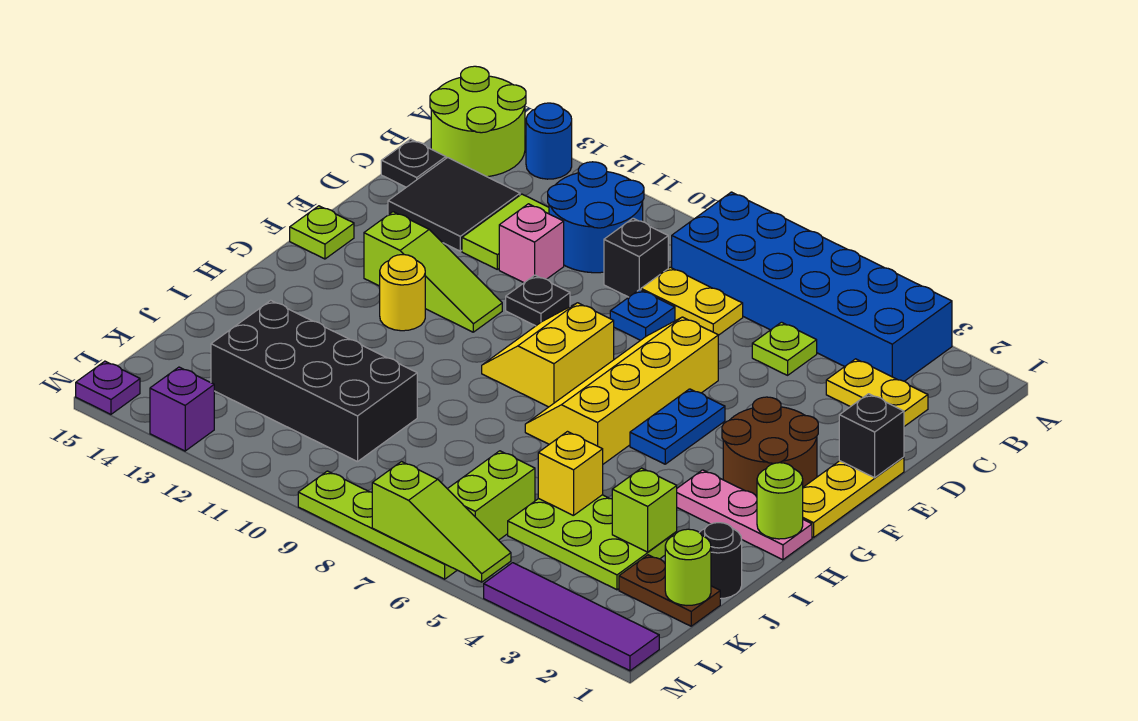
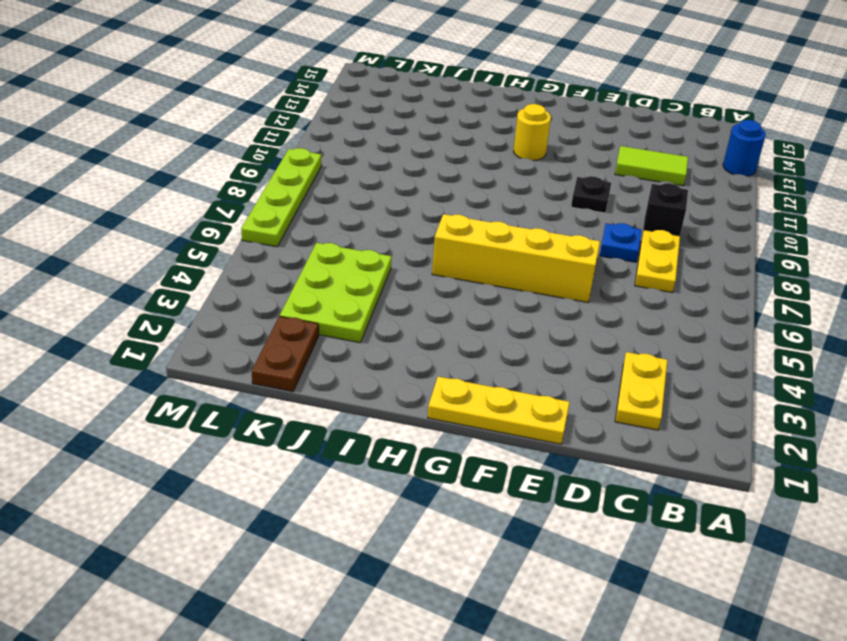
none -> blue 2x6 brick [672,192,952,381]
none -> lime 2x2 round brick [430,66,526,177]
none -> blue 2x2 round brick [548,162,644,273]
none -> lime 1x1 plate [752,322,817,375]

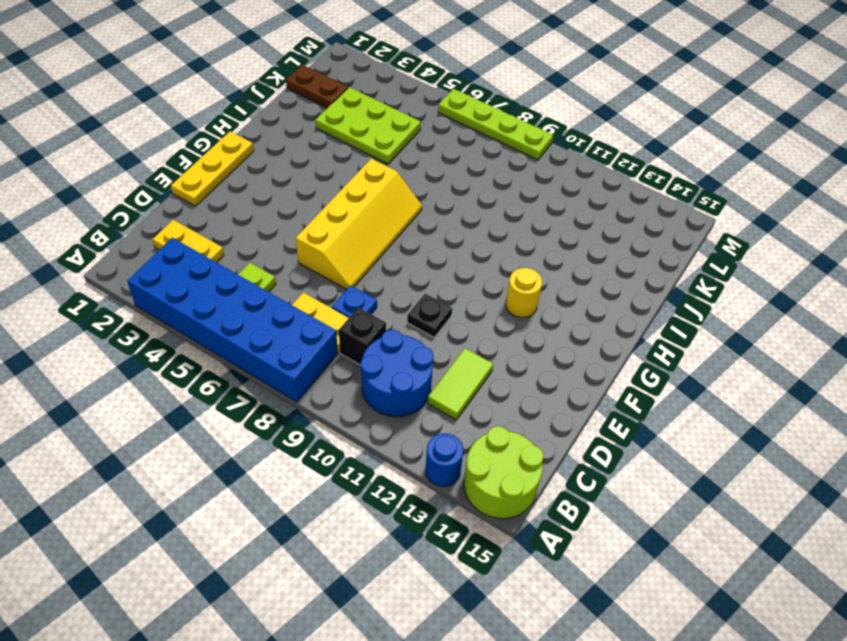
none -> black 2x2 tile [388,158,520,251]
none -> black 1x1 plate [381,139,446,187]
none -> pink 1x1 brick [499,204,564,283]
none -> brown 2x2 round brick [722,397,818,497]

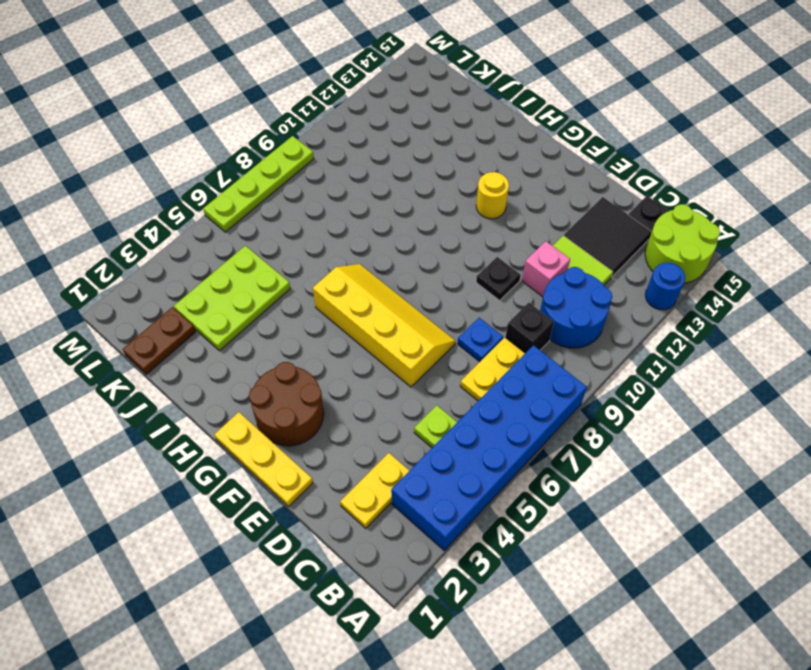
none -> blue 1x2 plate [630,389,725,464]
none -> yellow 2x2 slope [482,303,614,407]
none -> lime 1x3 slope [364,212,502,332]
none -> lime 1x1 plate [290,206,354,259]

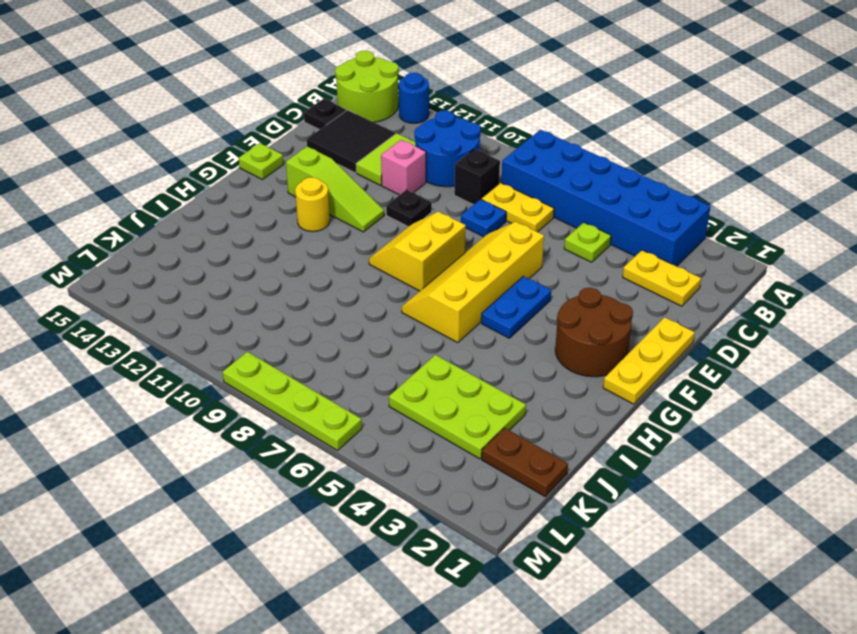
none -> pink 1x3 plate [677,470,812,560]
none -> black 1x1 round brick [699,523,742,599]
none -> black 2x4 brick [211,300,417,462]
none -> lime 1x2 brick [448,451,535,540]

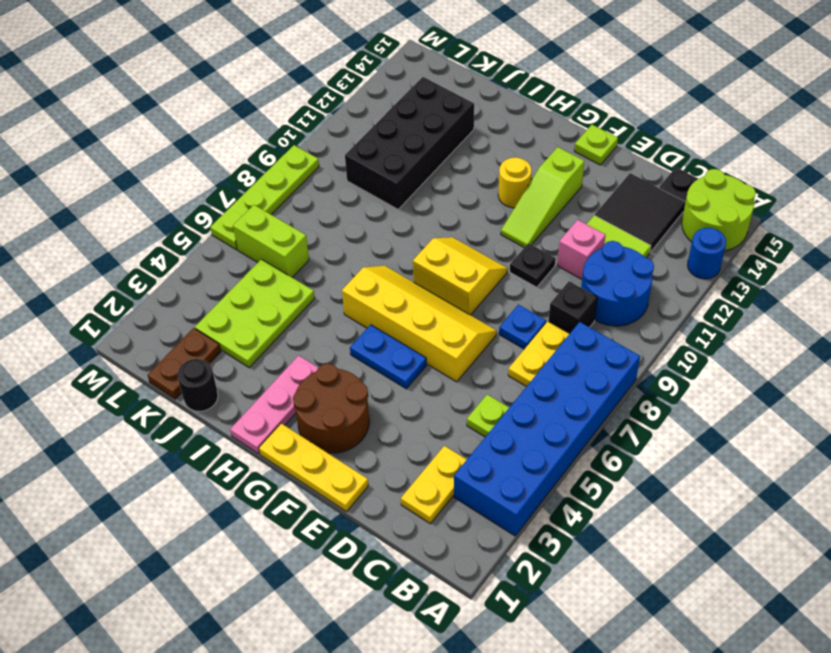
none -> purple 1x4 tile [484,563,659,671]
none -> purple 1x1 brick [150,367,214,451]
none -> purple 1x1 plate [76,361,140,414]
none -> black 1x1 brick [839,394,904,478]

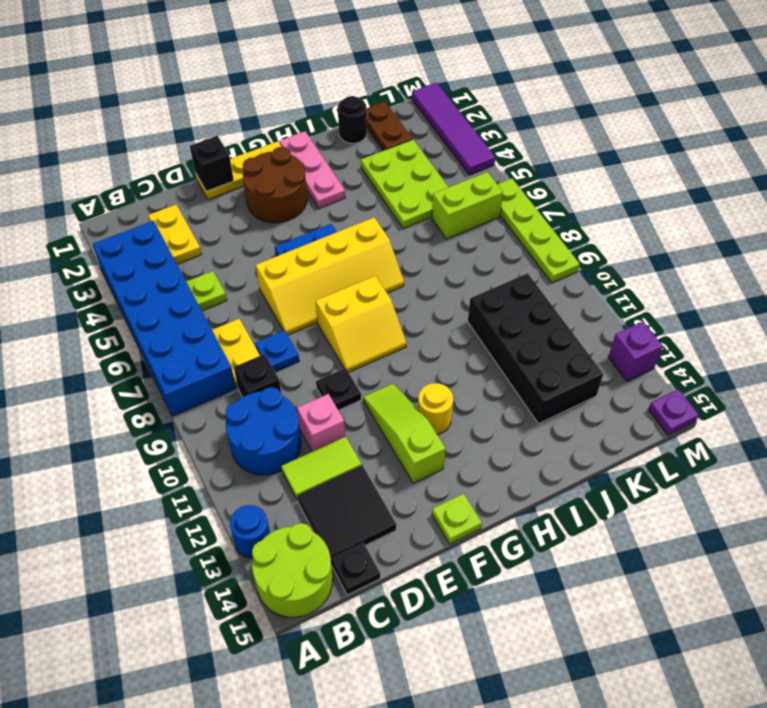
none -> lime 1x1 round brick [757,463,803,539]
none -> lime 1x1 brick [612,468,677,552]
none -> yellow 1x1 brick [538,432,603,516]
none -> lime 1x1 round brick [665,529,711,605]

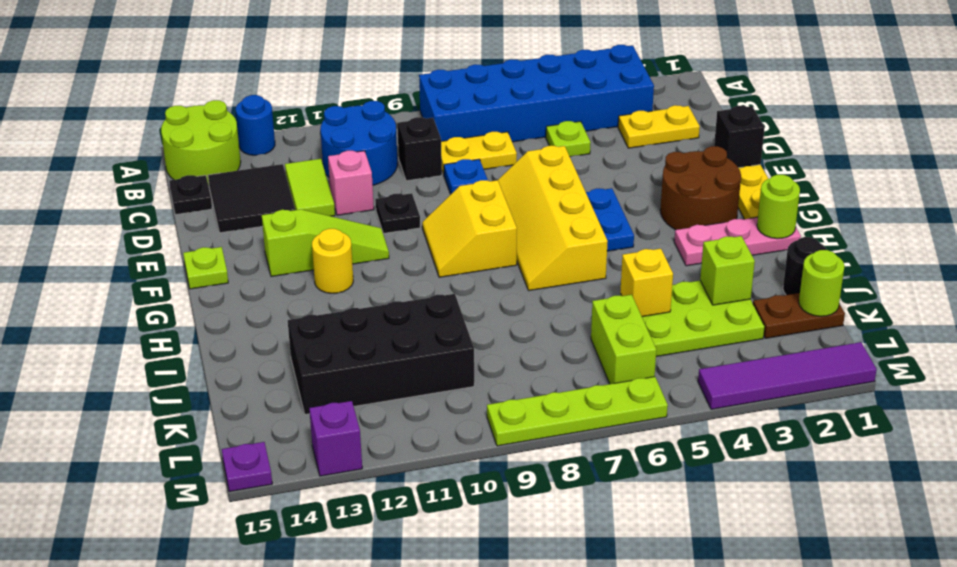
none -> lime 1x3 slope [372,462,511,582]

